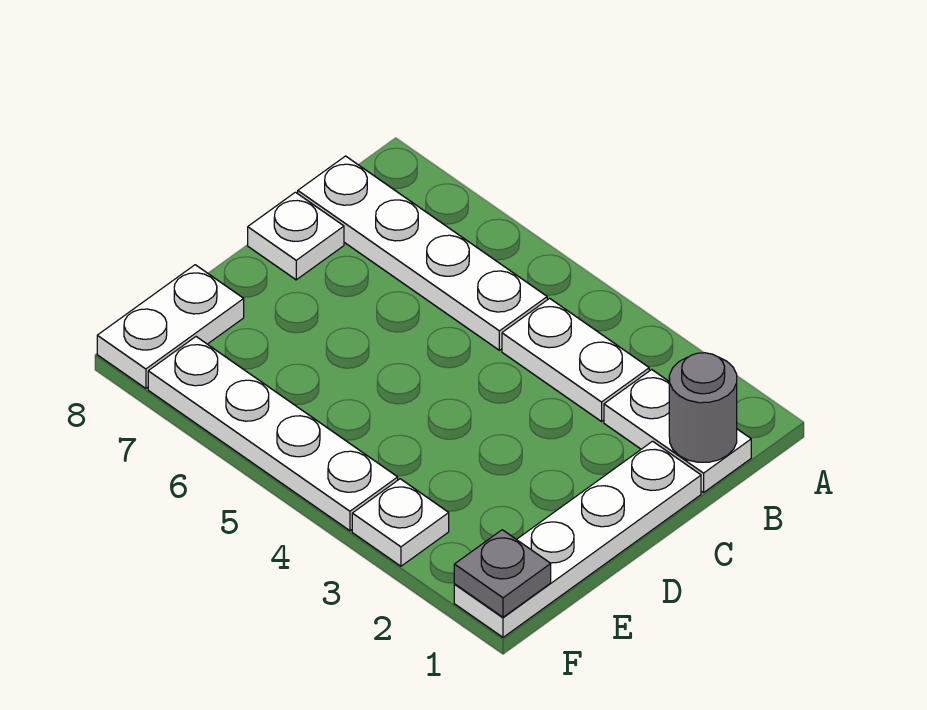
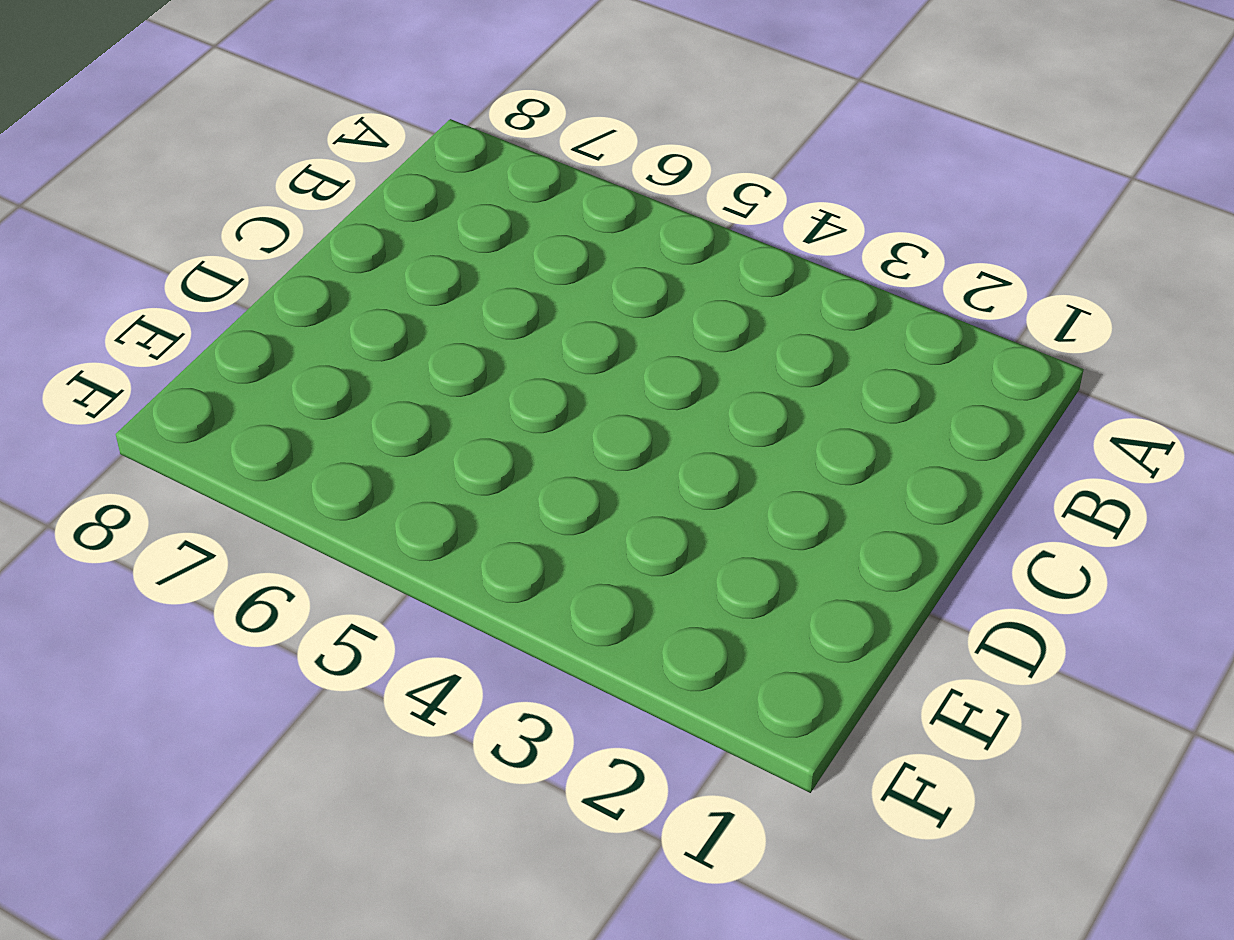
none -> white 1x2 plate [604,370,751,493]
none -> white 1x2 plate [502,298,649,421]

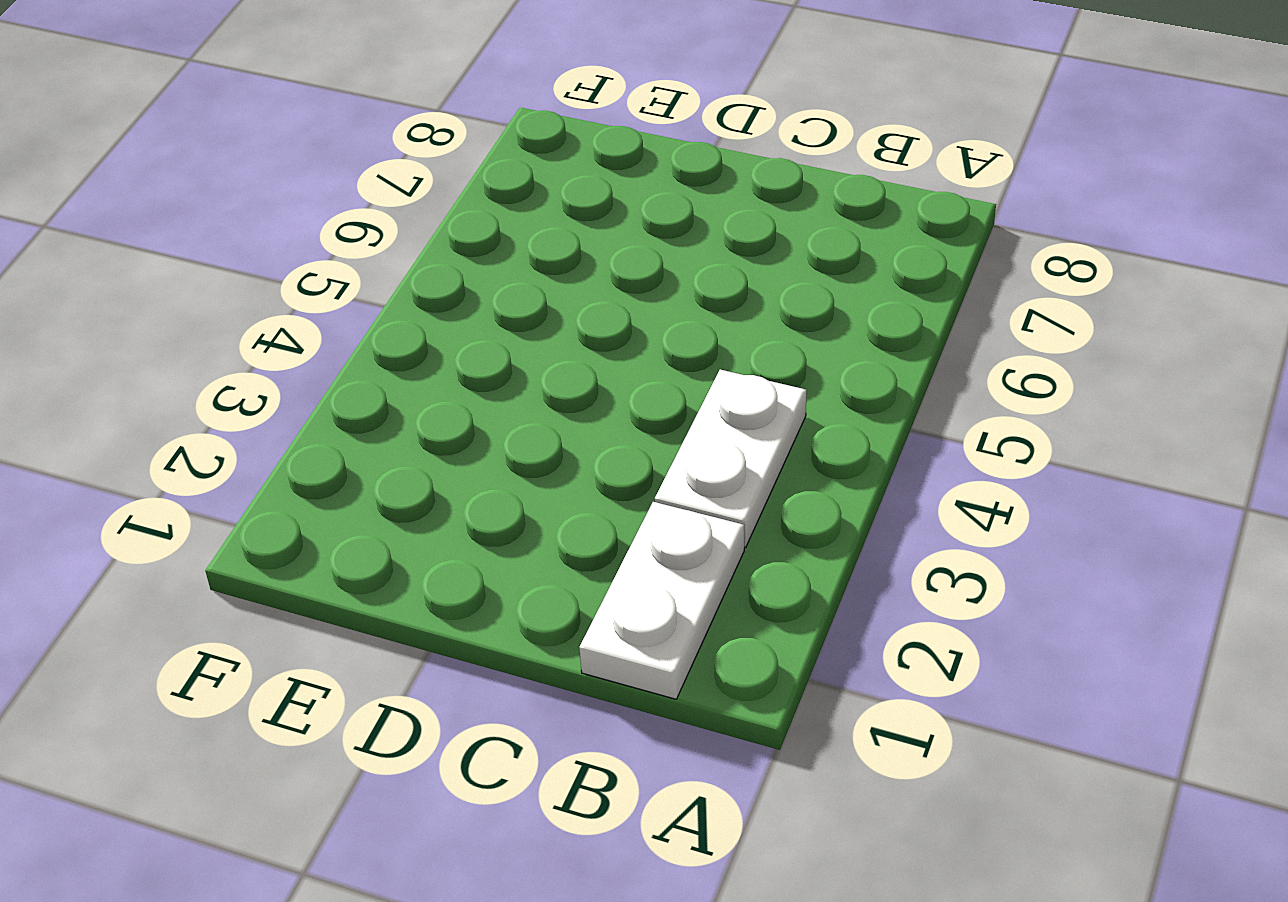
none -> white 1x4 plate [298,156,547,350]
none -> white 1x4 plate [454,441,701,637]

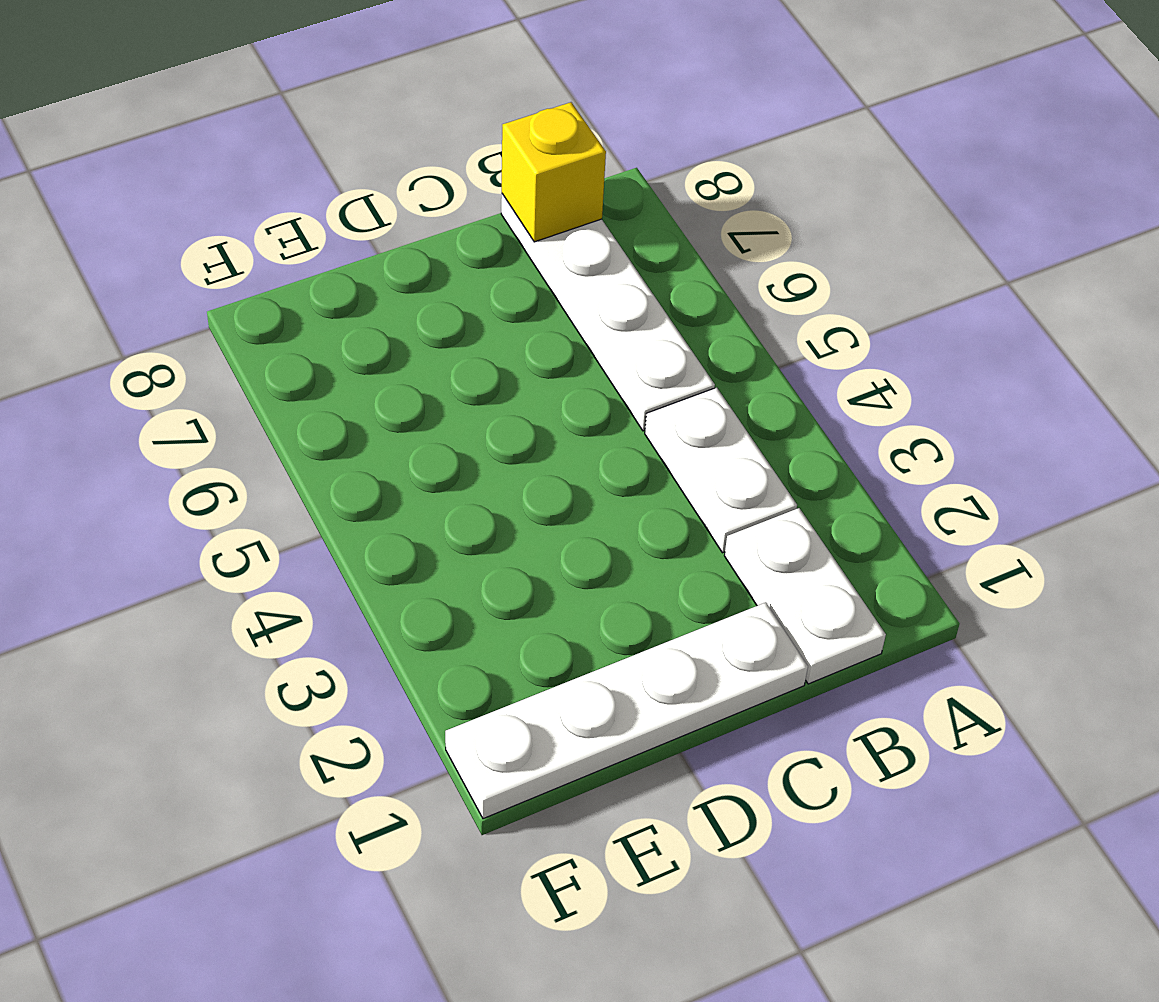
yellow 1x1 brick [502,102,606,242] -> none
none -> white 1x1 plate [248,192,344,280]
none -> white 1x2 plate [97,265,244,388]

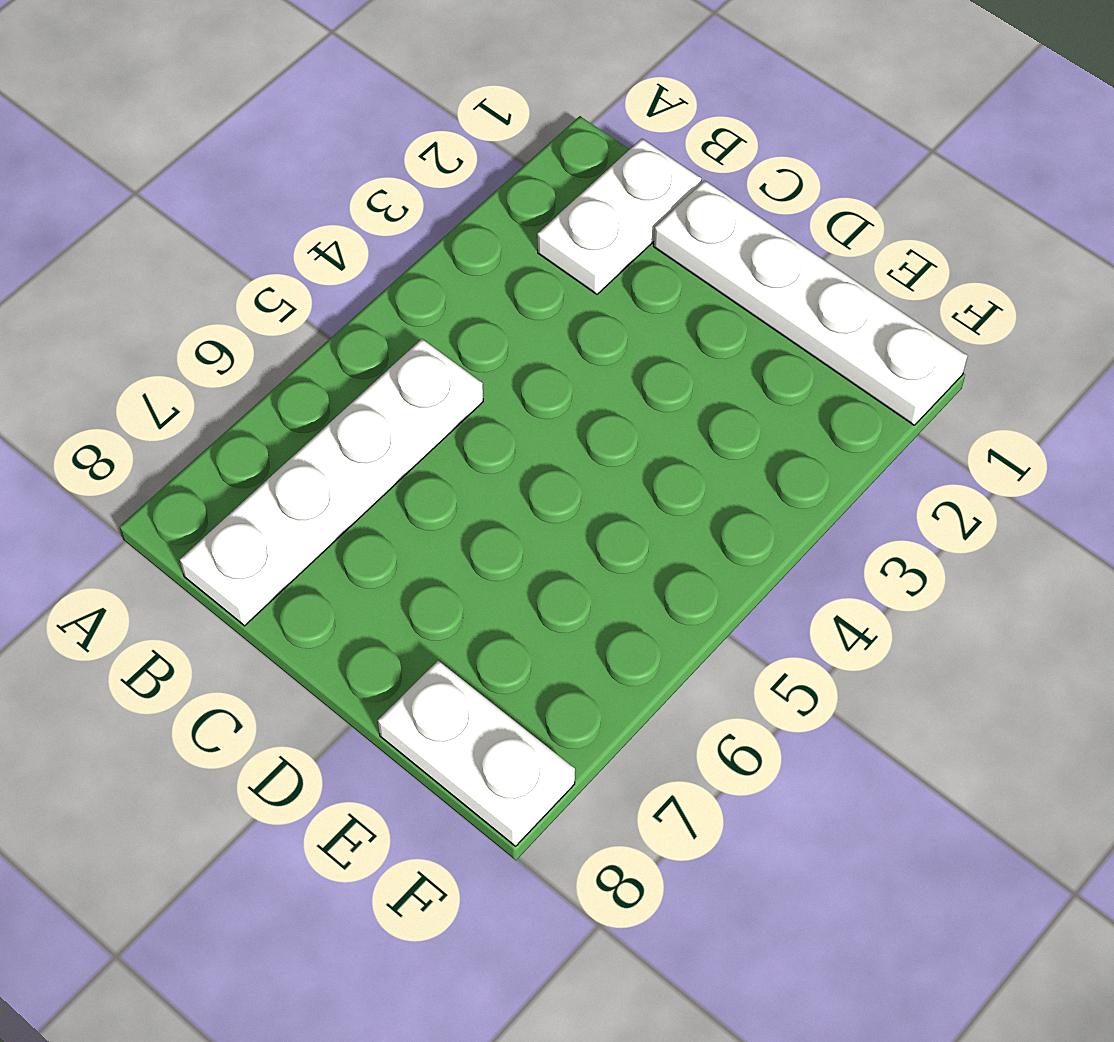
none -> white 1x2 plate [502,298,649,421]
none -> white 1x1 plate [248,192,344,280]

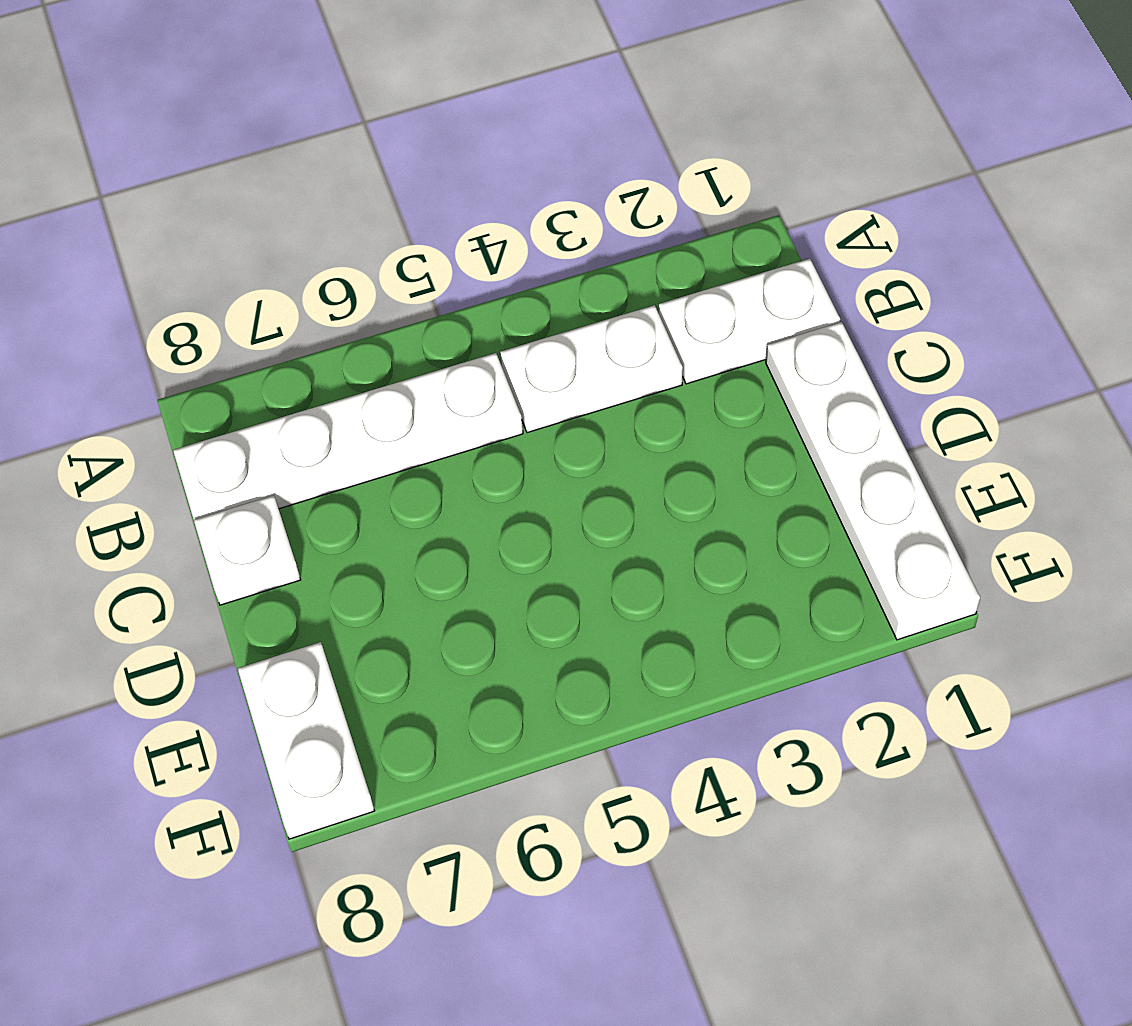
none -> white 1x1 plate [352,479,449,566]
none -> white 1x4 plate [148,337,398,531]

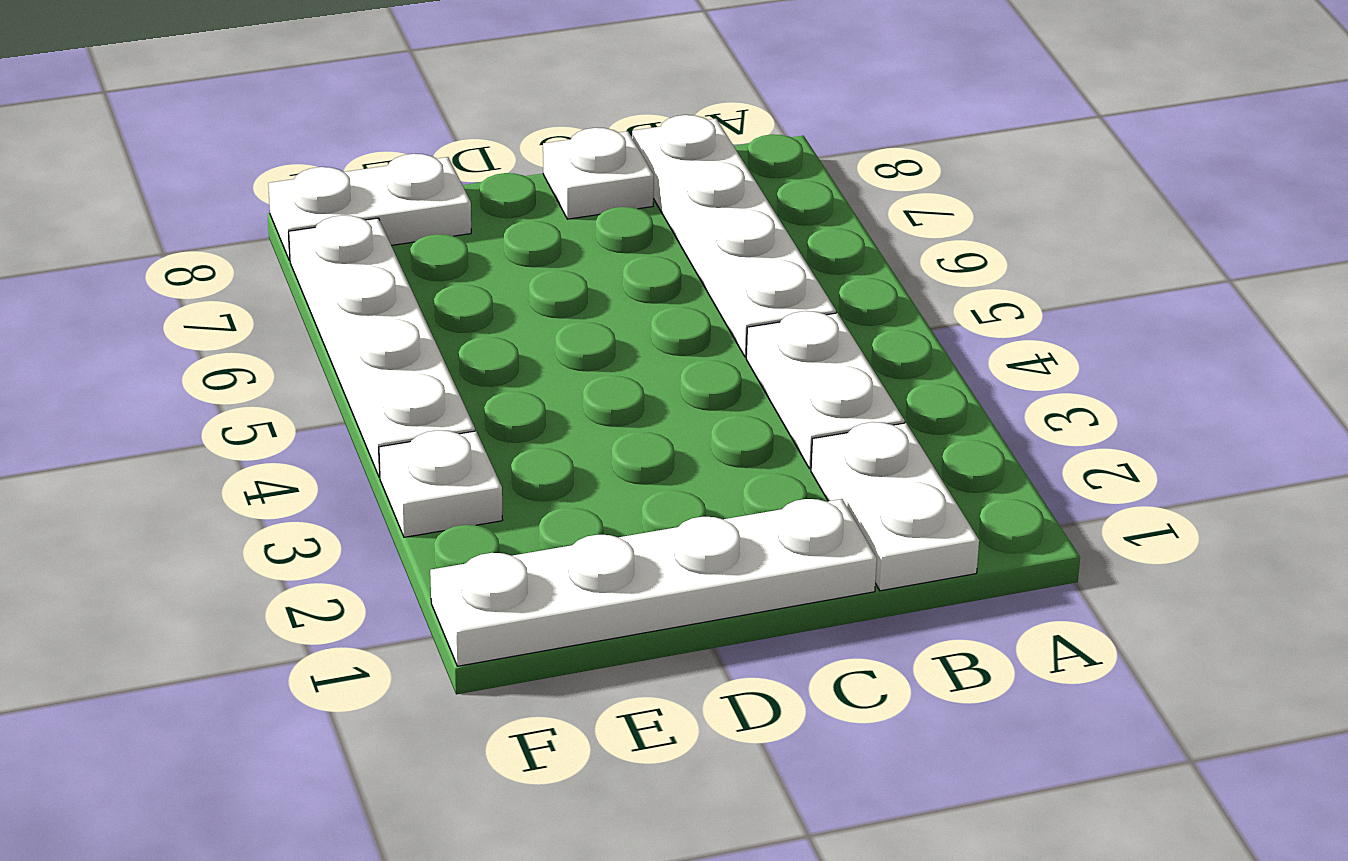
none -> grey 1x1 round brick [669,353,737,462]
none -> grey 1x1 plate [454,530,551,617]

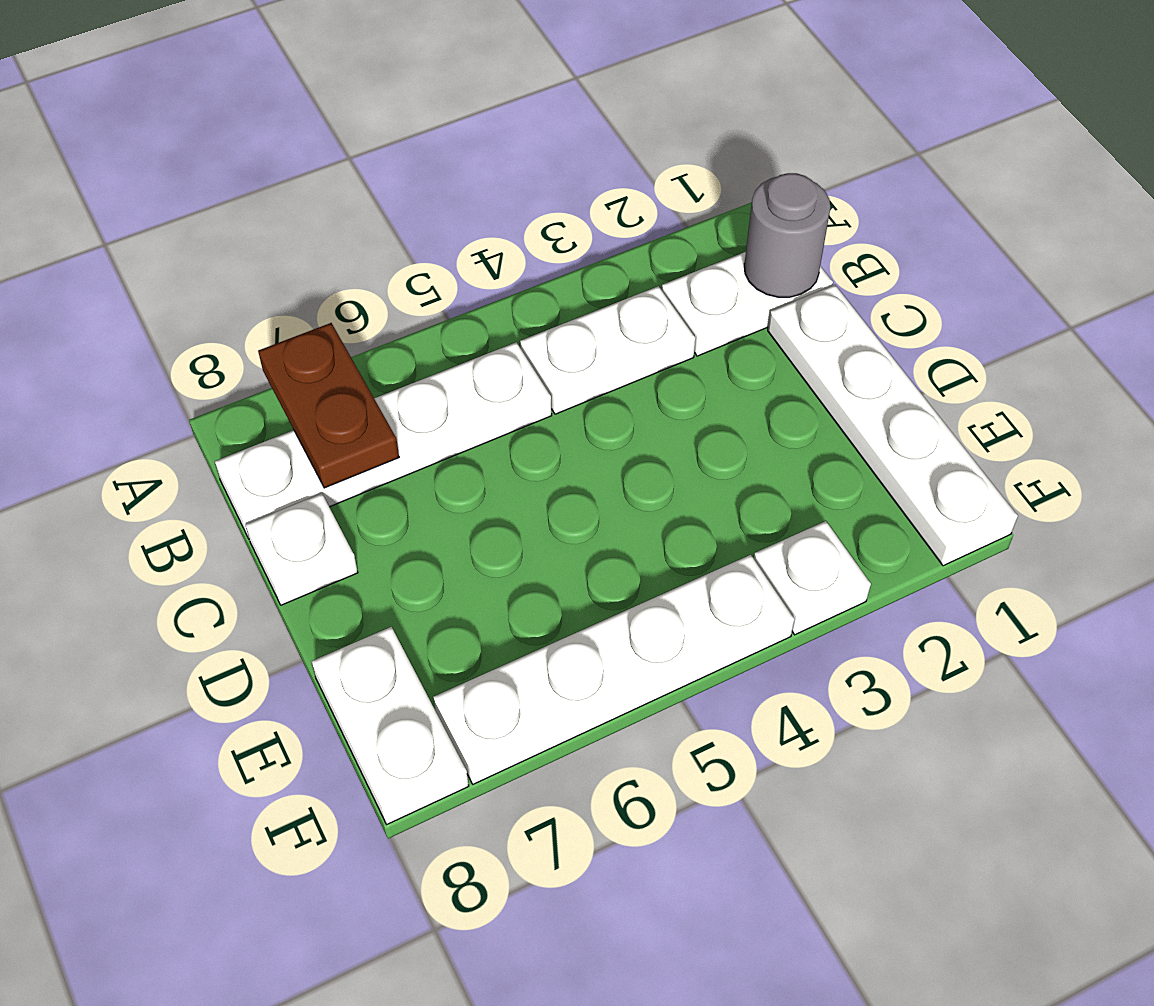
brown 1x2 plate [258,323,399,488] -> none
none -> grey 1x1 plate [454,530,551,617]

